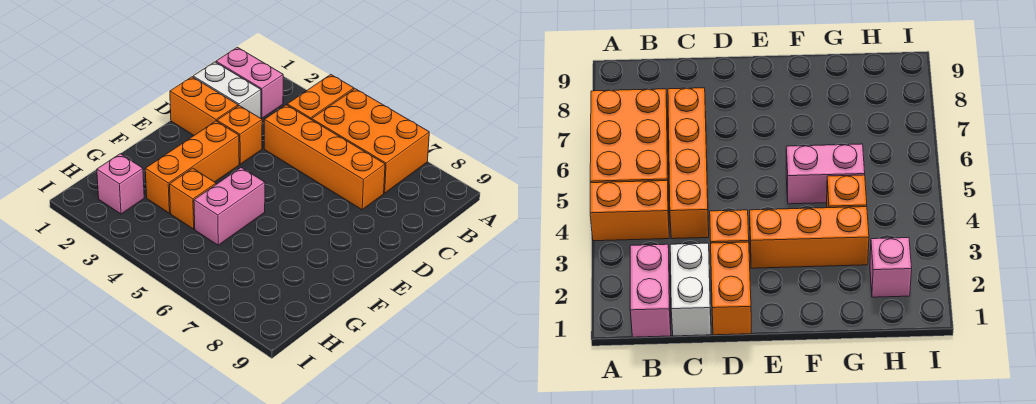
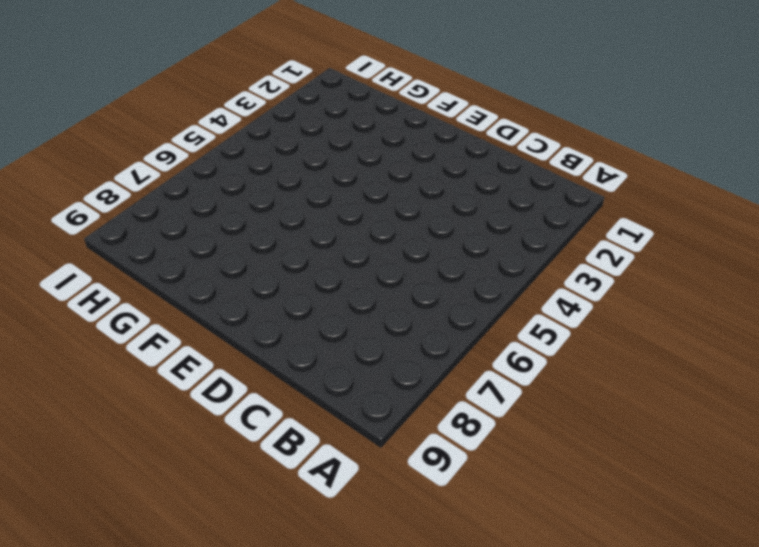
none -> orange 1x2 brick [287,74,354,120]
none -> orange 2x3 brick [312,89,429,193]

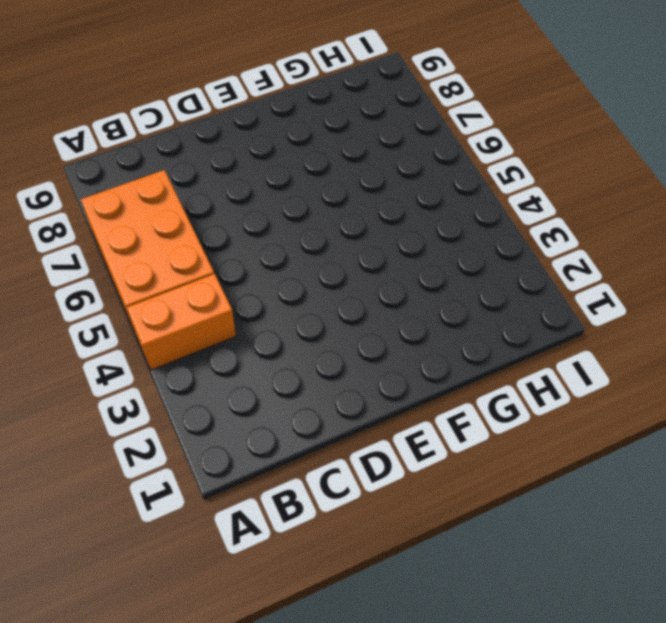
none -> pink 1x2 brick [216,47,283,118]
none -> white 1x2 brick [193,62,261,118]

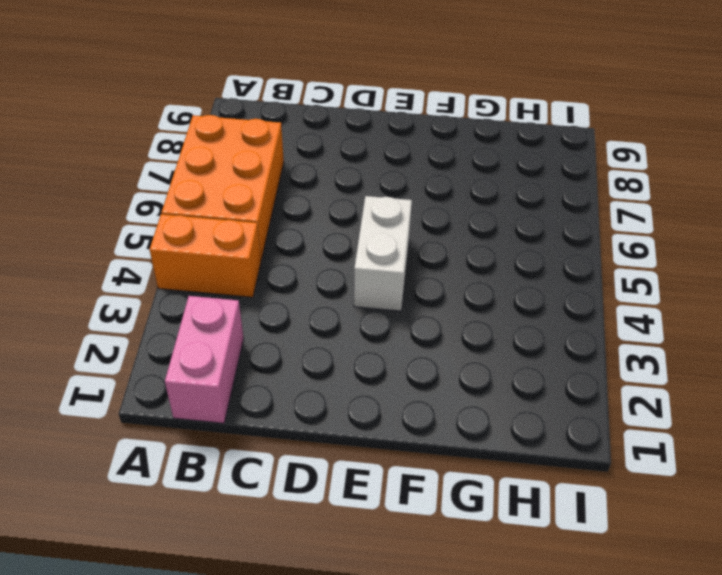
white 1x2 brick [354,196,412,311] -> white 1x2 brick moved to [193,62,261,118]
none -> orange 1x4 brick [264,105,385,210]
none -> orange 1x2 brick [170,77,238,135]

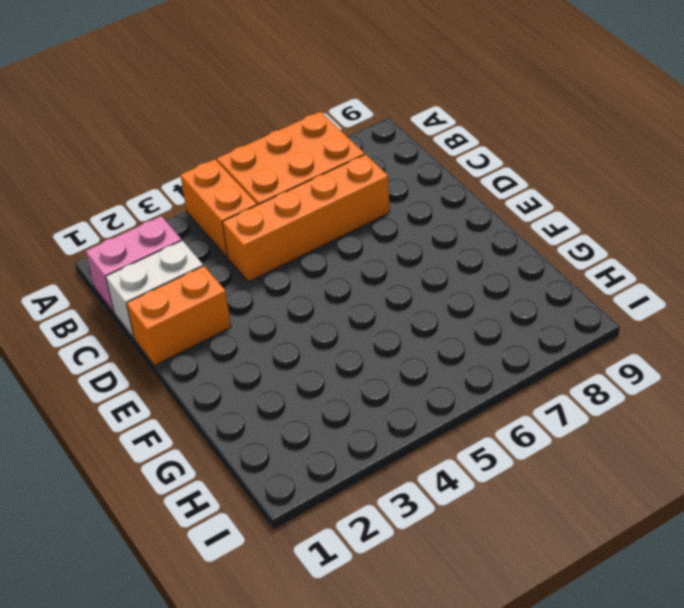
none -> orange 1x1 brick [217,106,262,164]
none -> orange 1x3 brick [145,121,239,213]

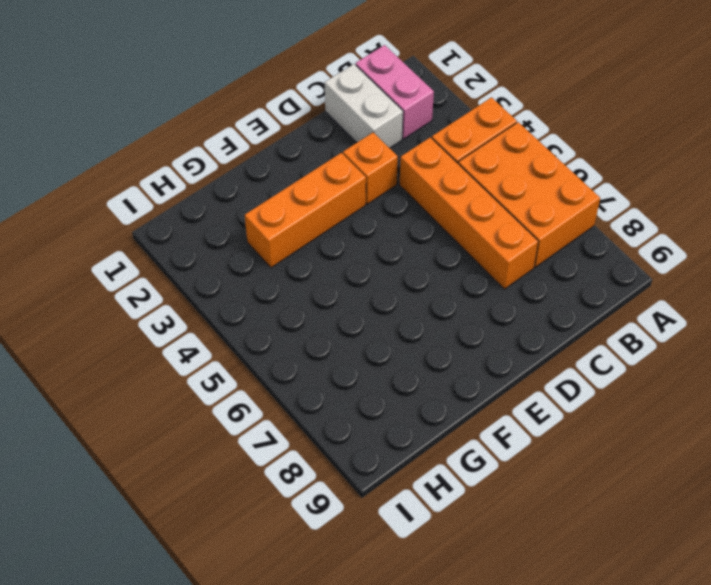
none -> orange 1x2 brick [170,77,238,135]
none -> pink 1x2 brick [194,168,265,245]

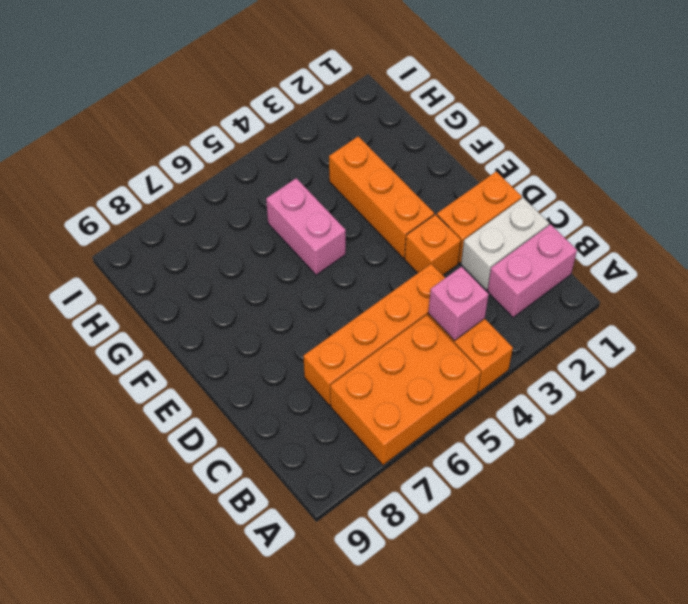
pink 1x1 brick [428,267,489,341] -> pink 1x1 brick moved to [97,154,144,214]
none -> orange 1x1 brick [170,168,216,229]

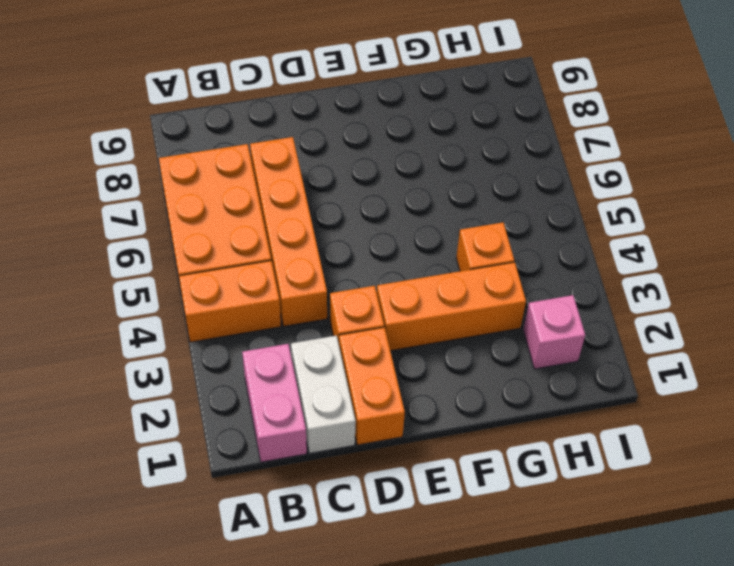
none -> pink 1x2 brick [194,168,265,245]

